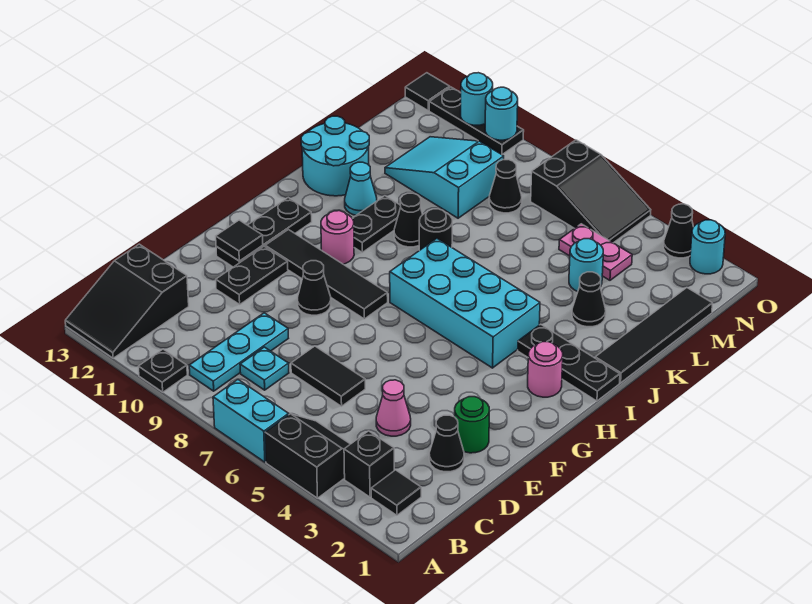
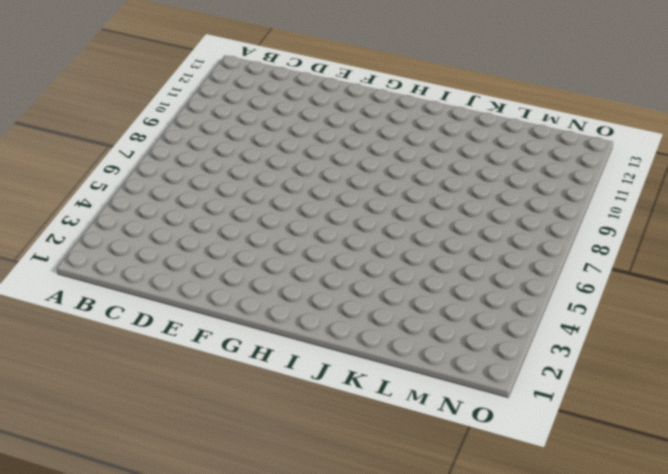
none -> black 2x2 slope [265,414,350,498]
none -> cyan 1x2 brick [213,379,289,462]
none -> black 1x1 plate [138,349,187,392]
none -> black 2x3 slope [65,244,189,358]

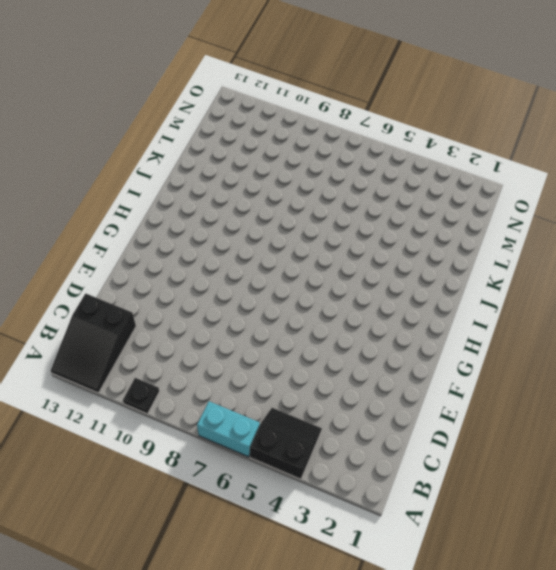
none -> black 1x1 tile [371,470,421,515]
none -> black 1x1 brick [344,431,394,497]
none -> cyan 1x3 plate [189,313,288,391]
none -> cyan 1x1 plate [240,347,289,390]

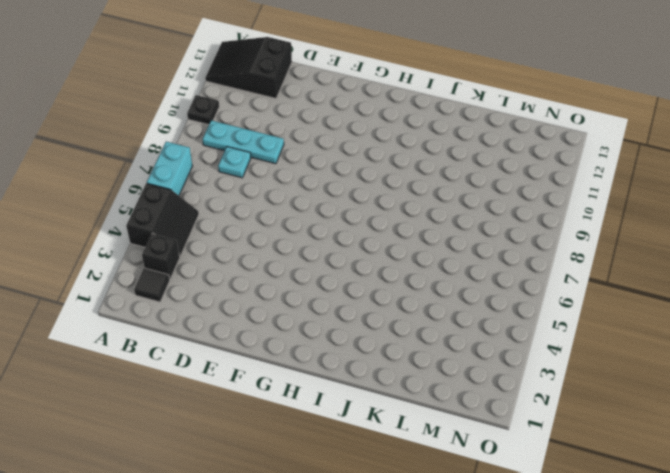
none -> black 1x1 cone [429,415,464,472]
none -> pink 1x1 cone [376,380,411,436]
none -> black 1x2 tile [291,346,365,406]
none -> green 1x1 round brick [455,397,489,453]

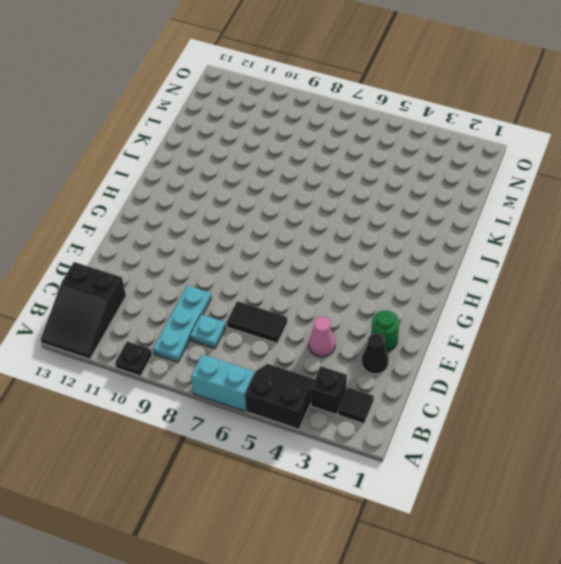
none -> black 1x2 plate [216,246,288,304]
none -> black 1x1 cone [298,261,331,315]
none -> black 1x3 plate [216,197,312,267]
none -> black 1x4 tile [265,230,388,319]

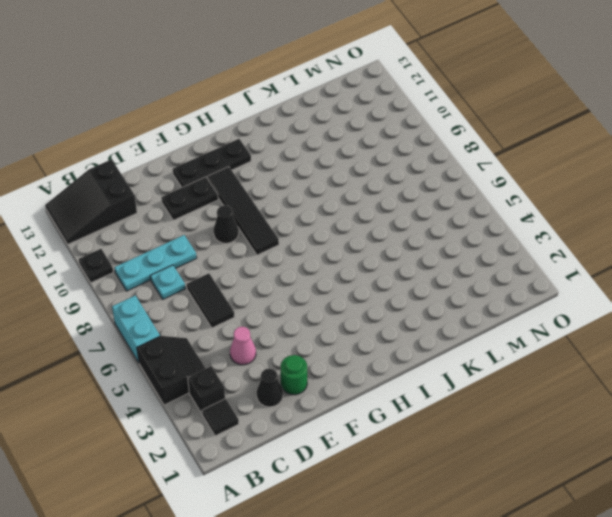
none -> pink 1x1 round brick [528,342,563,397]
none -> cyan 2x4 brick [390,239,540,368]
none -> pink 1x1 round brick [321,211,354,264]
none -> black 1x3 plate [518,324,620,401]

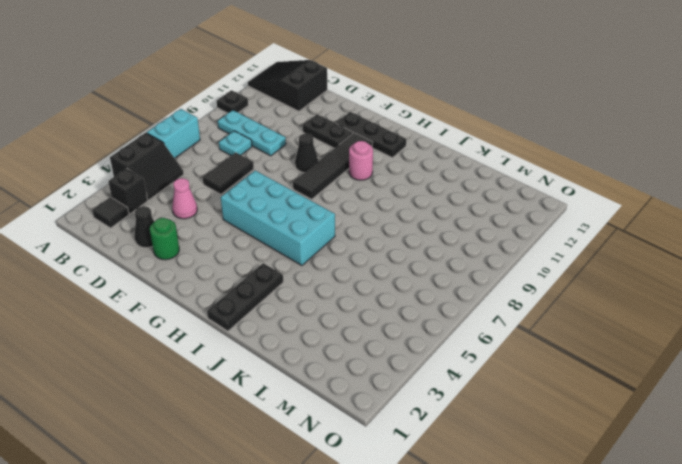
cyan 2x4 brick [221,171,335,265] -> cyan 2x4 brick turned to [390,239,540,368]
none -> pink 1x1 round brick [528,342,563,397]
none -> black 1x2 plate [352,196,401,252]
none -> black 1x4 tile [595,288,713,383]
none -> black 1x1 round brick [419,209,452,250]

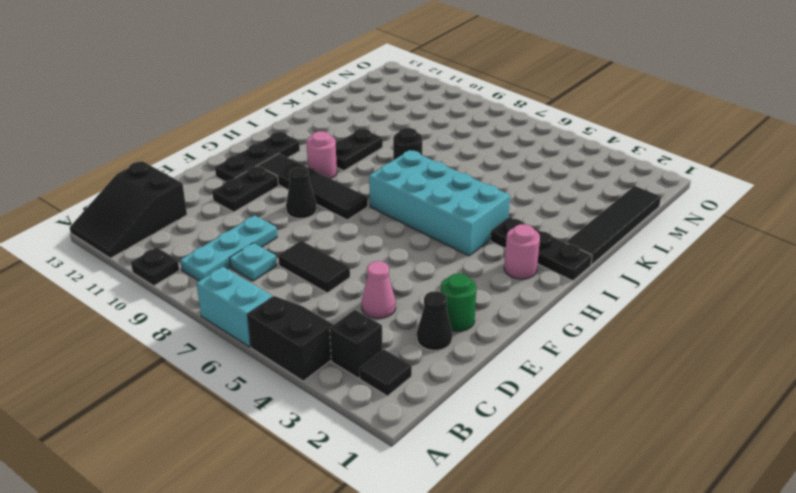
none -> black 1x1 cone [394,193,423,247]
none -> cyan 1x1 cone [345,162,377,215]
none -> cyan 2x2 round brick [301,116,369,196]
none -> black 1x1 cone [572,272,606,327]

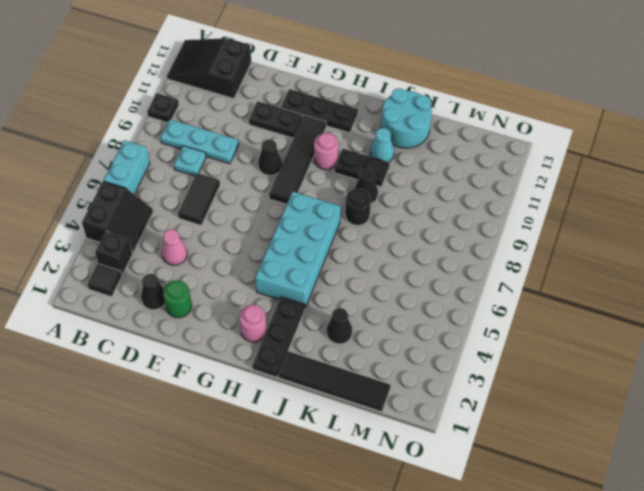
none -> cyan 1x1 round brick [569,239,603,291]
none -> cyan 2x3 slope [385,137,504,218]
none -> pink 1x2 plate [559,224,632,280]
none -> black 1x1 cone [489,160,522,213]

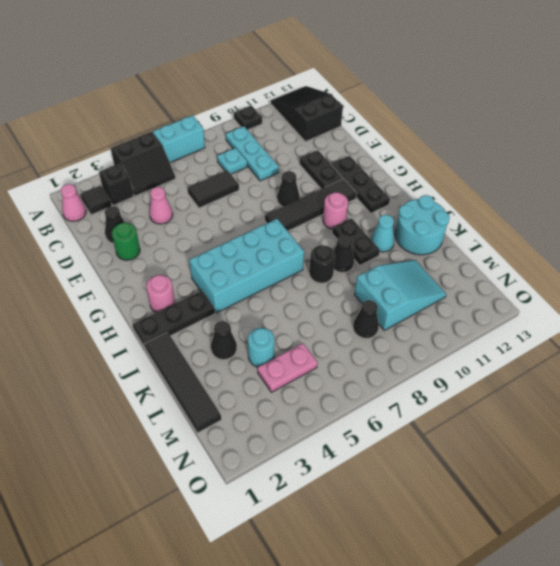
pink 1x1 cone [61,184,86,221] -> none
none -> black 2x3 slope [531,140,651,243]
none -> cyan 1x1 round brick [690,220,725,274]
none -> black 1x1 cone [663,204,693,258]
none -> black 1x3 plate [429,87,524,155]

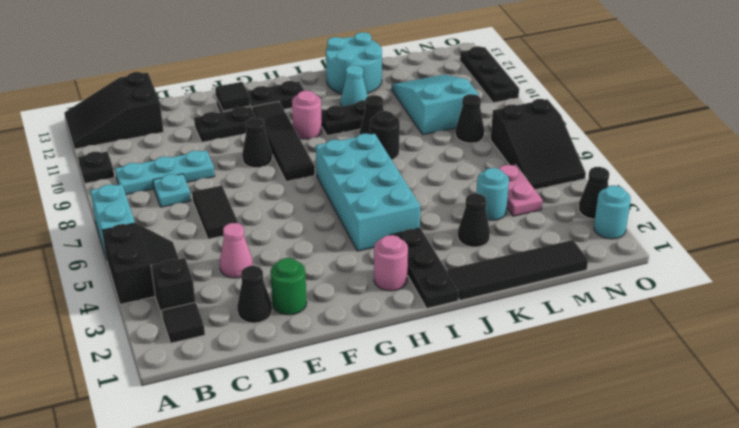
none -> black 1x1 tile [405,73,450,110]
none -> cyan 1x1 round brick [485,87,518,140]
none -> cyan 1x1 round brick [461,73,493,125]

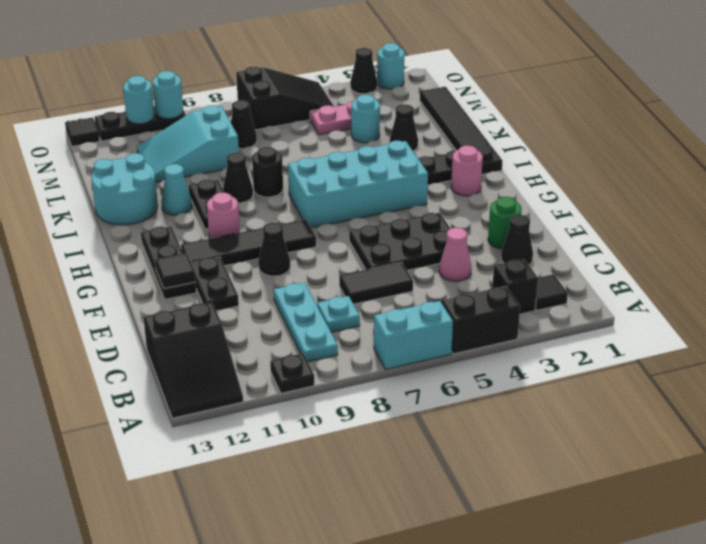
black 2x3 plate [349,213,451,270] -> none

